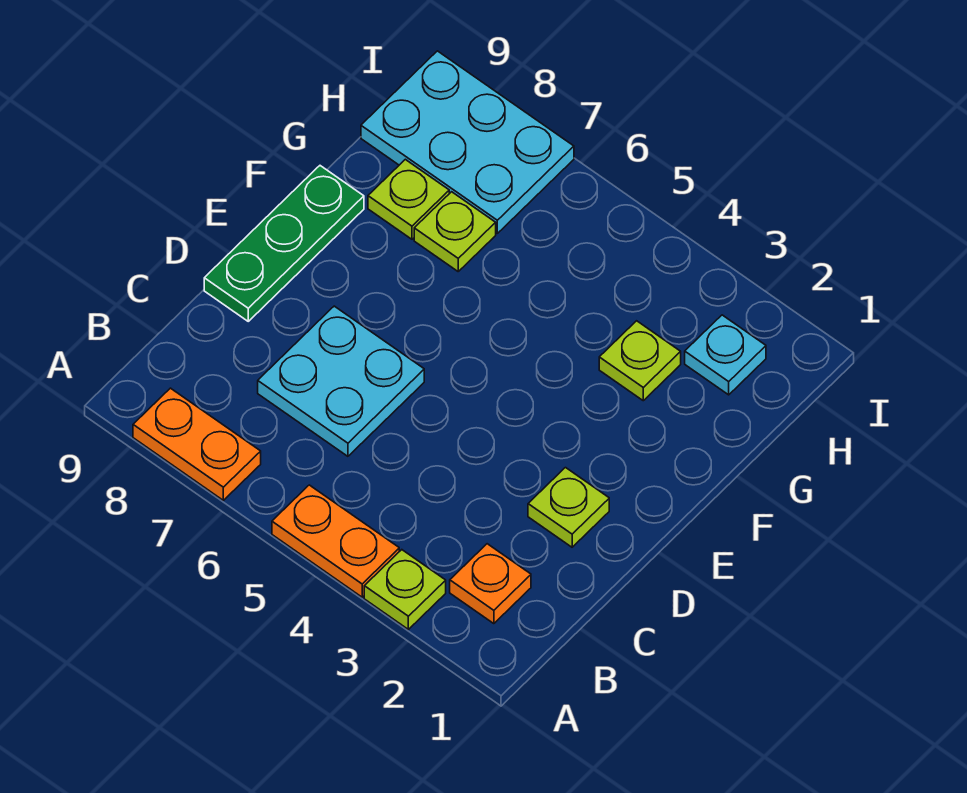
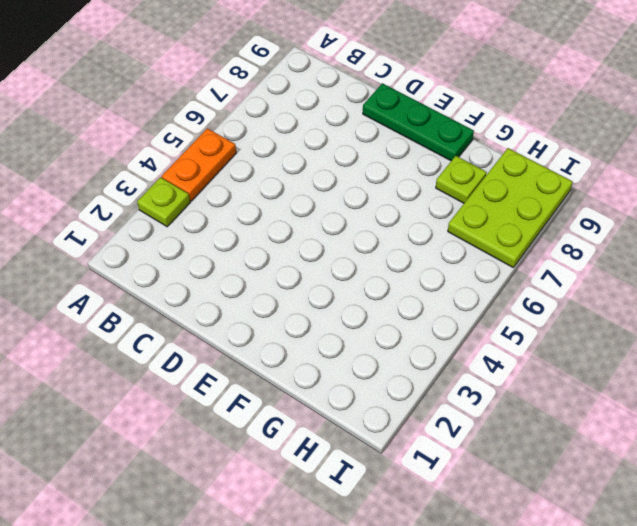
lime 2x3 plate [448,148,573,267] -> cyan 2x3 plate [361,51,574,233]
none -> orange 1x2 plate [133,388,261,500]
none -> orange 1x1 plate [450,544,531,624]
none -> cyan 2x2 plate [258,306,424,456]

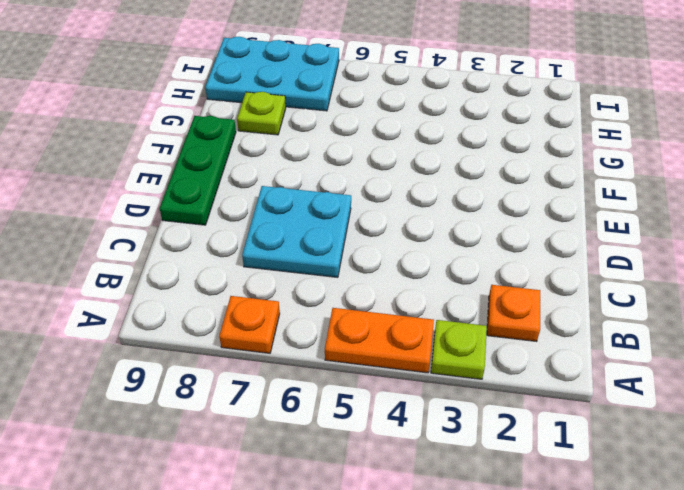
orange 1x1 plate [219,296,280,353] -> orange 1x2 plate [133,388,261,500]
none -> lime 1x1 plate [528,468,609,547]
none -> lime 1x1 plate [599,321,681,401]
none -> lime 1x1 plate [414,192,496,271]

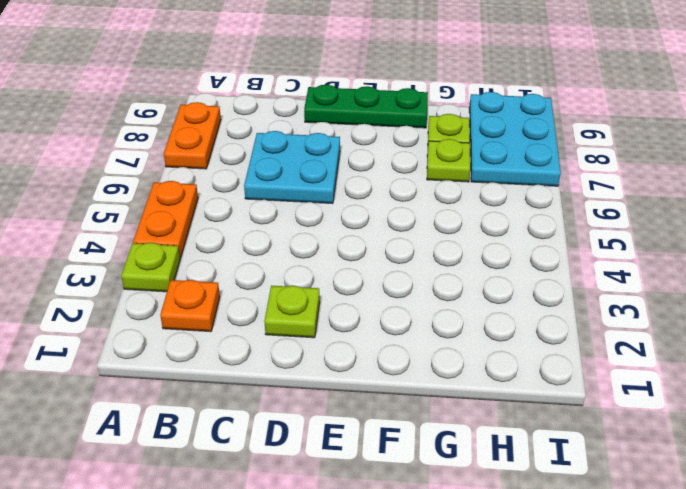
none -> lime 1x1 plate [599,321,681,401]
none -> cyan 1x1 plate [685,315,766,395]

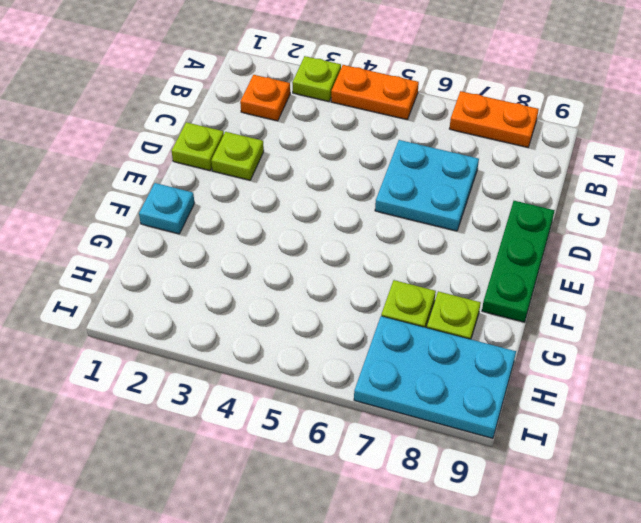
lime 1x1 plate [172,122,224,170] -> lime 1x1 plate moved to [599,321,681,401]
cyan 1x1 plate [139,183,194,234] -> cyan 1x1 plate moved to [685,315,766,395]

